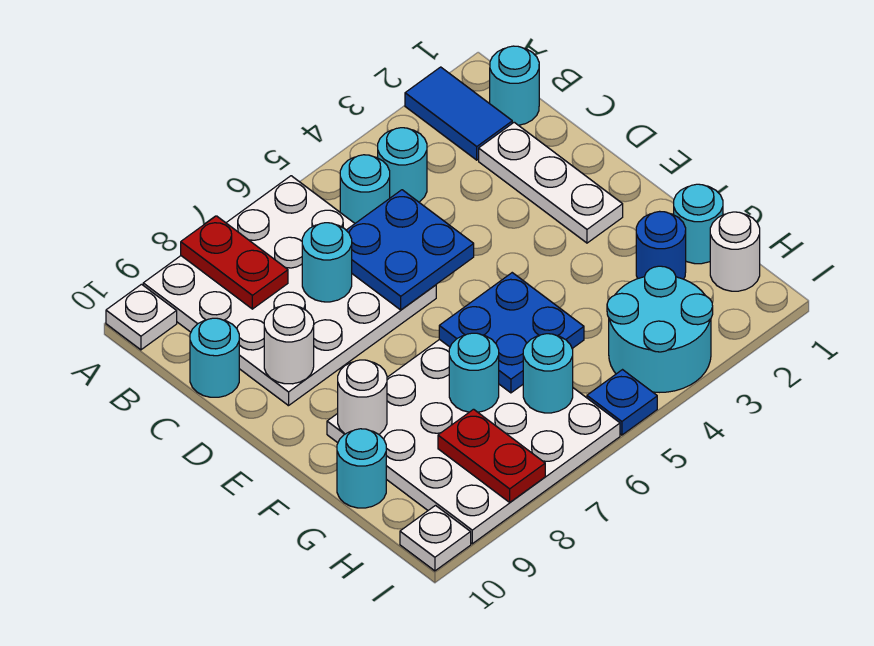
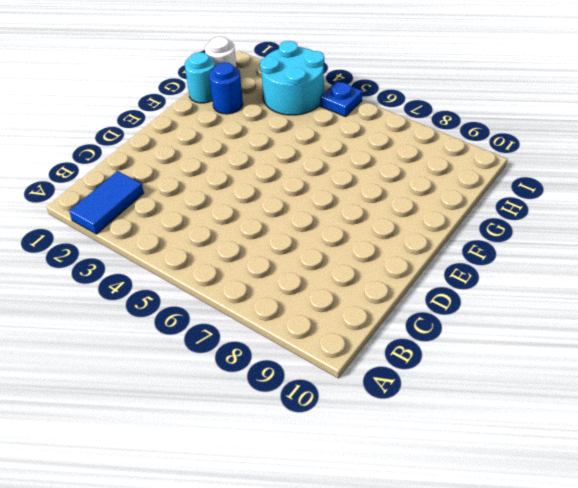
none -> white 4x4 plate [143,176,436,406]
none -> white 1x1 plate [106,284,177,350]
none -> cyan 1x1 round brick [490,46,539,125]

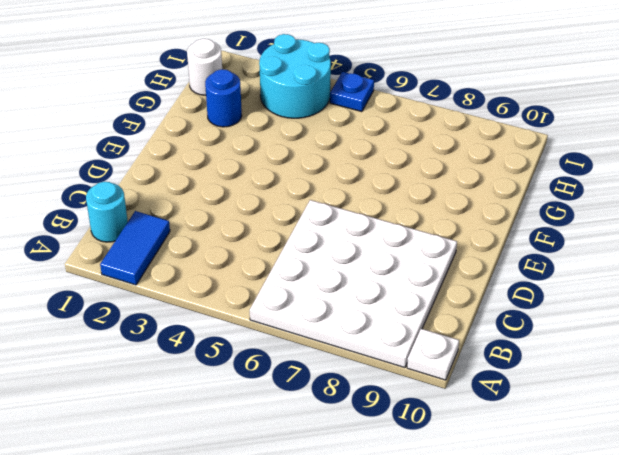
none -> cyan 1x1 round brick [378,128,427,202]
none -> cyan 1x1 round brick [340,155,390,223]
none -> white 1x3 plate [479,122,623,243]

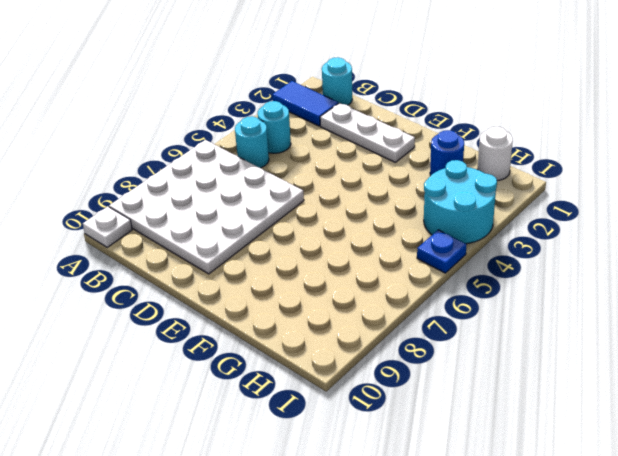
none -> cyan 1x1 round brick [190,318,239,397]
none -> white 4x4 plate [327,339,620,544]
none -> cyan 1x1 round brick [674,184,723,264]

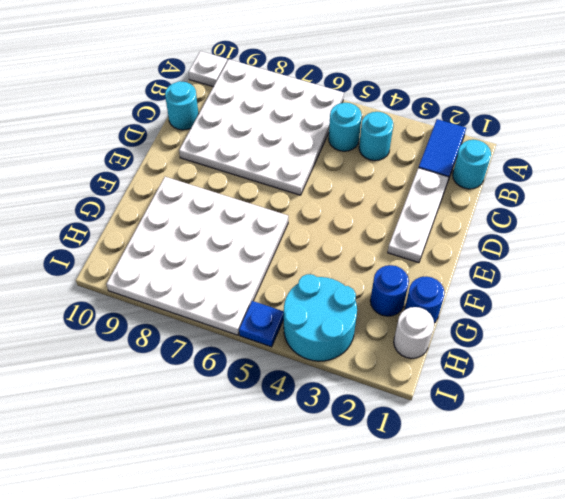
blue 1x1 round brick [405,276,445,323] -> cyan 1x1 round brick [674,184,723,264]
none -> cyan 1x1 round brick [337,429,386,508]
none -> white 1x1 plate [400,506,471,571]
none -> red 1x2 plate [181,216,288,309]

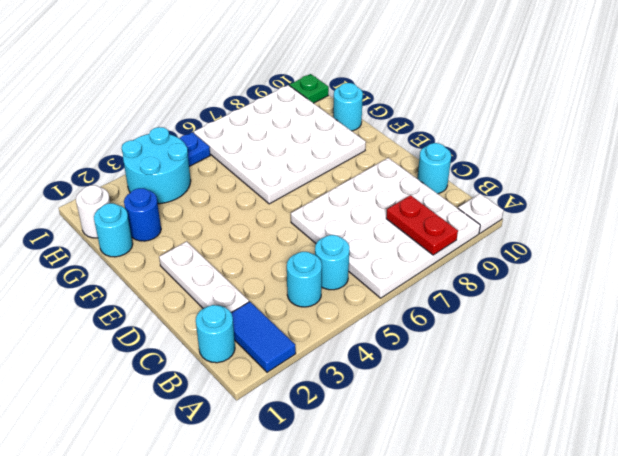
green 1x1 plate [289,74,329,103] -> white 1x1 plate [400,506,471,571]
none -> blue 2x2 plate [346,190,474,310]
none -> cyan 1x1 round brick [302,223,352,302]
none -> white 1x1 round brick [264,305,314,384]

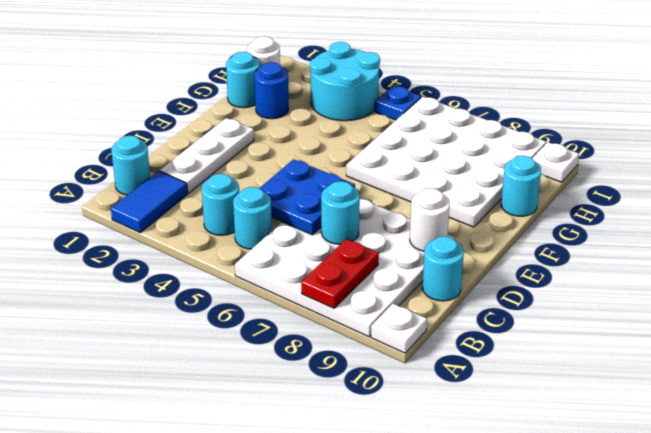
none -> blue 2x2 plate [439,273,584,393]
none -> white 1x1 round brick [338,360,387,434]
none -> cyan 1x1 round brick [449,333,499,412]

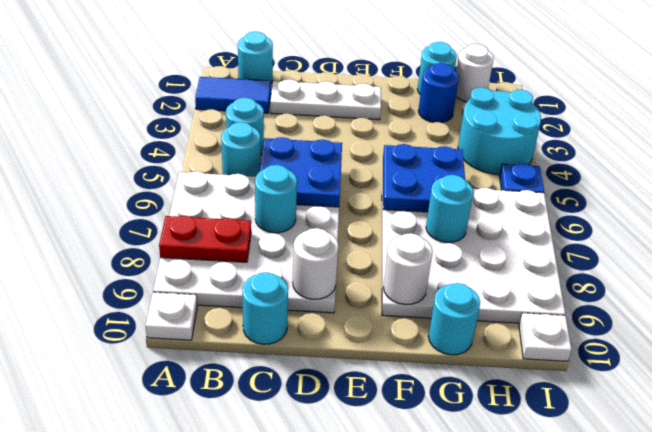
none -> cyan 1x1 round brick [523,334,573,413]
none -> red 1x2 plate [438,409,545,502]

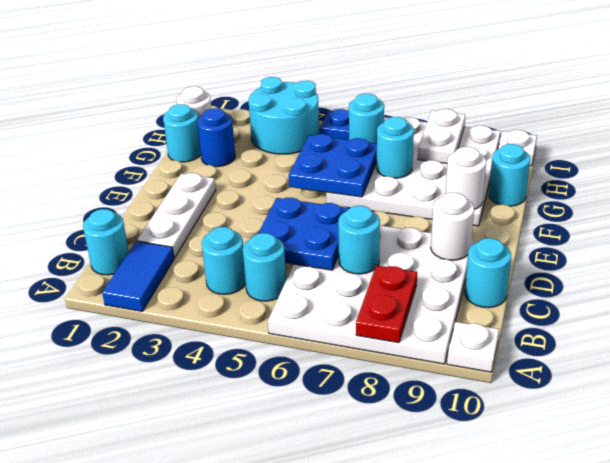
white 1x2 plate [418,109,465,163] -> red 1x2 plate [438,409,545,502]

